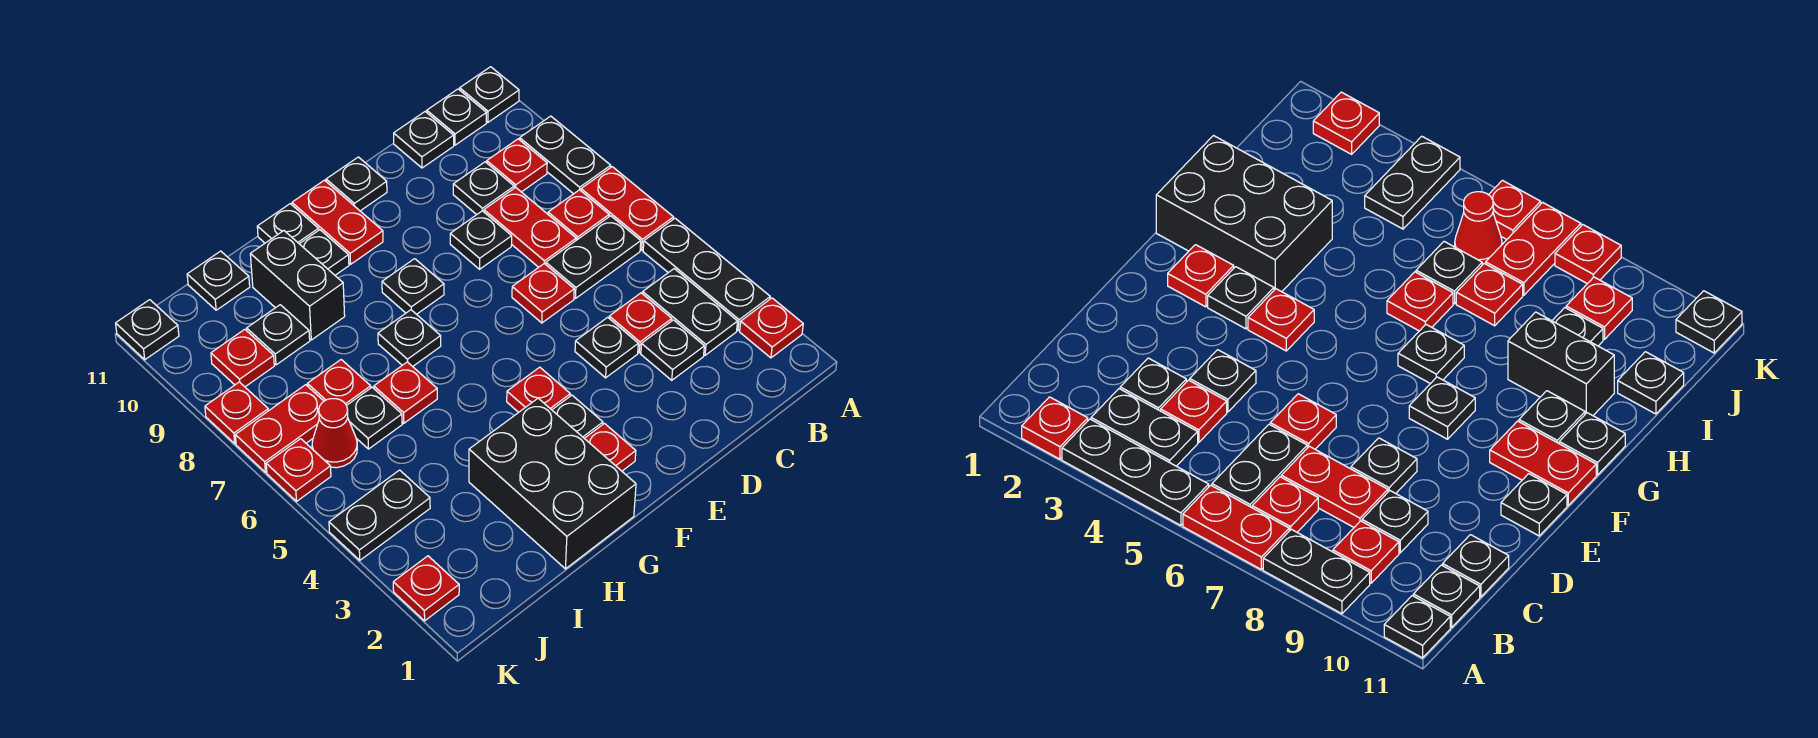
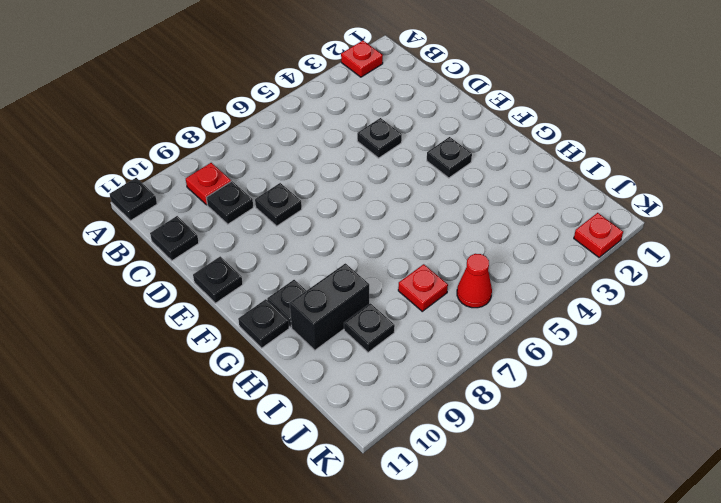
none -> black 1x3 plate [643,218,770,330]
none -> red 1x2 plate [581,167,673,250]
none -> black 1x2 plate [520,116,611,194]
none -> black 1x2 plate [643,269,738,355]

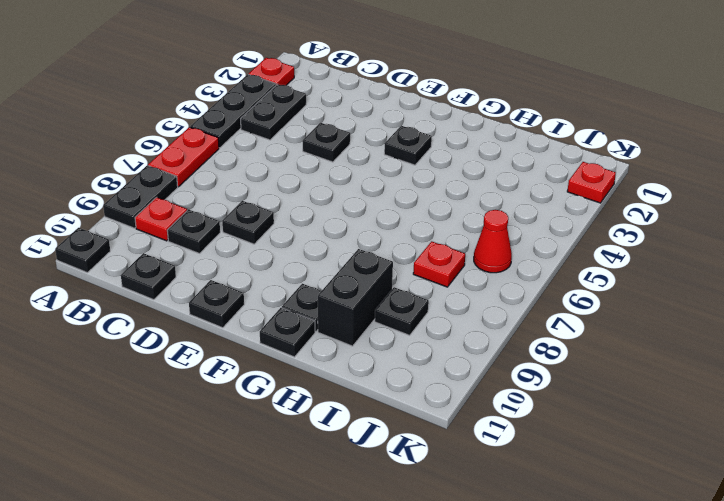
none -> black 1x2 plate [546,216,641,298]
none -> red 1x1 plate [548,190,609,240]
none -> black 1x1 plate [427,89,486,145]
none -> black 1x1 plate [641,320,704,380]

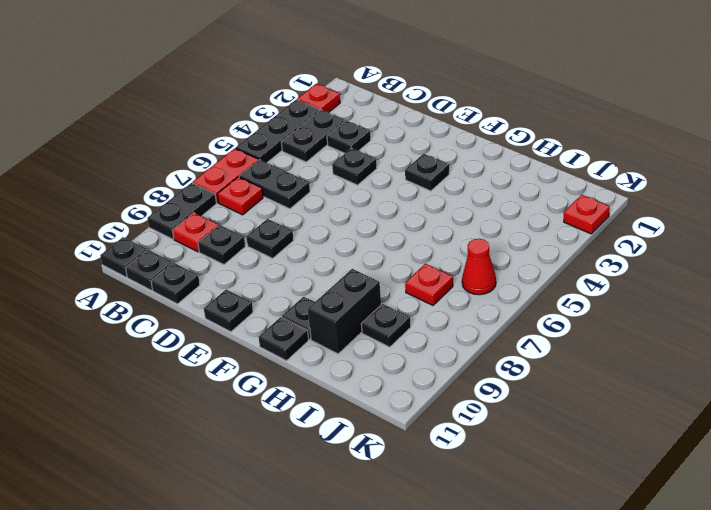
none -> red 1x1 plate [609,293,672,353]
none -> red 1x2 plate [484,187,576,267]
none -> red 1x1 plate [512,264,574,323]
none -> red 1x1 plate [584,424,636,471]

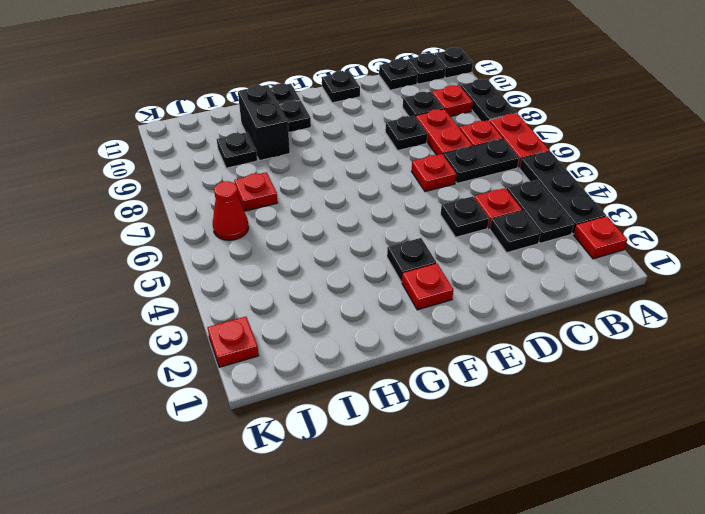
none -> red 1x1 plate [507,367,570,412]
none -> black 1x1 plate [382,259,444,314]
none -> red 1x2 plate [292,180,383,264]
none -> black 2x3 brick [469,398,636,569]

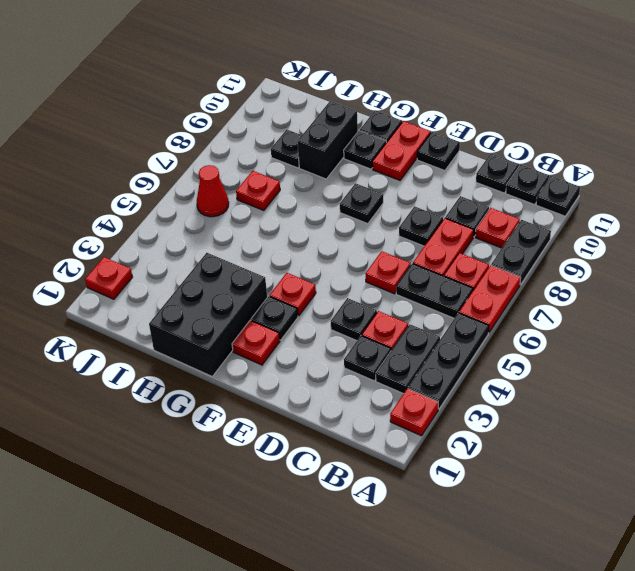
none -> black 1x1 plate [378,310,441,367]
none -> red 1x1 plate [374,362,437,423]
none -> black 1x1 plate [347,387,402,449]
none -> black 1x1 plate [187,251,250,310]

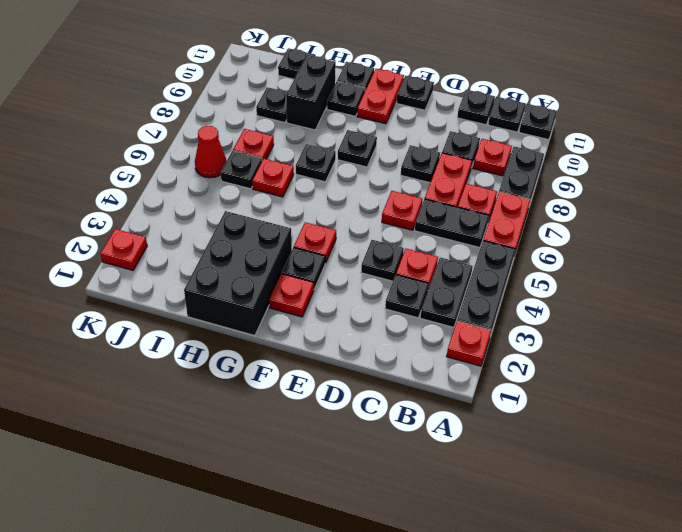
none -> black 1x2 plate [329,470,430,560]
none -> red 1x2 plate [235,385,324,472]
none -> red 1x1 plate [211,329,274,387]
none -> red 1x1 plate [266,439,331,501]

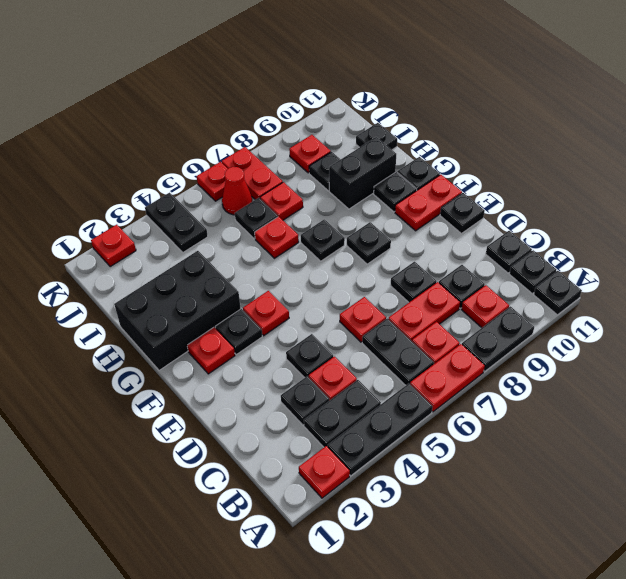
none -> red 1x1 plate [205,382,268,444]
none -> black 1x1 plate [116,300,179,360]

